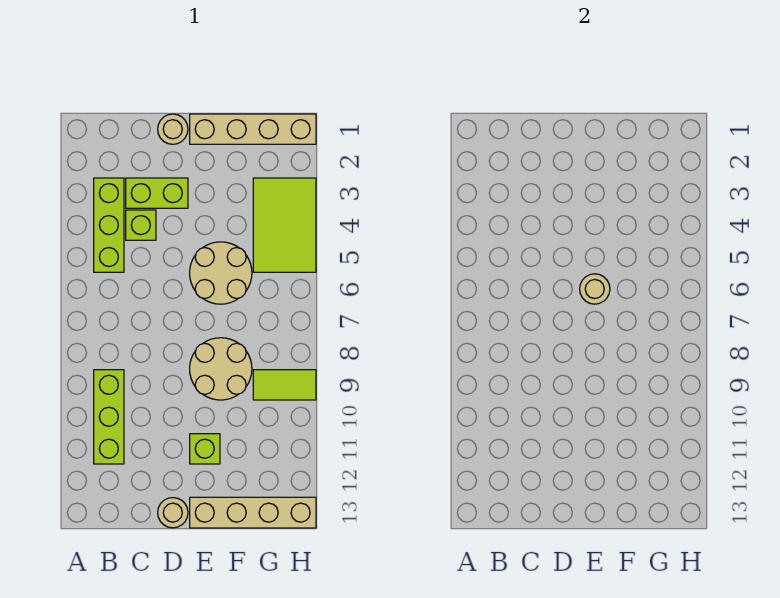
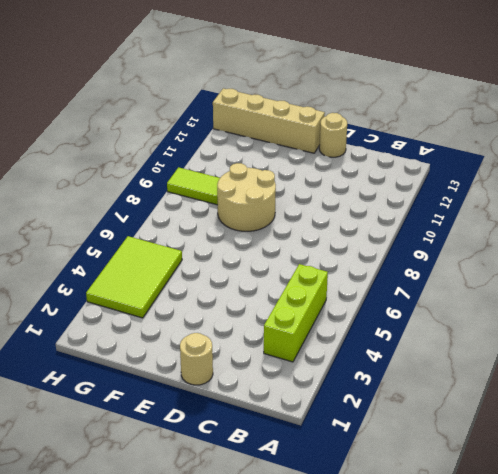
none -> lime 1x3 brick [94,370,124,464]
none -> lime 1x2 brick [126,178,188,208]
none -> lime 1x1 brick [126,210,156,240]

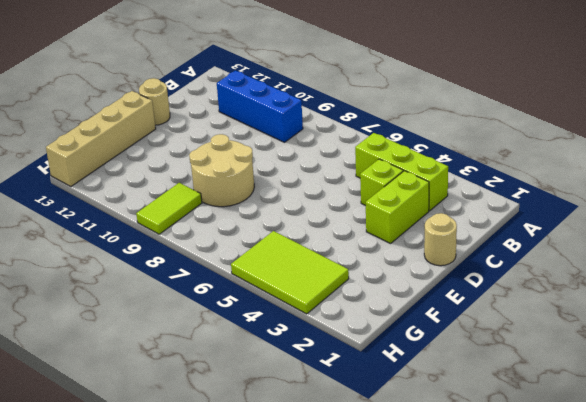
blue 1x3 brick [217,71,303,142] -> lime 1x3 brick [94,370,124,464]
none -> tan 1x4 brick [190,114,316,144]
none -> tan 2x2 round brick [190,242,252,304]
none -> lime 1x1 brick [190,434,220,464]

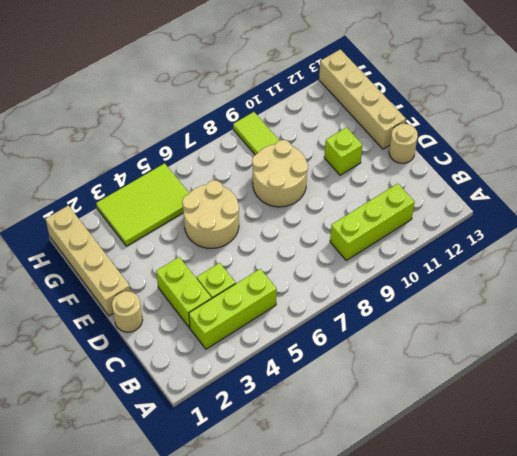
none -> tan 1x1 round brick [580,274,610,304]

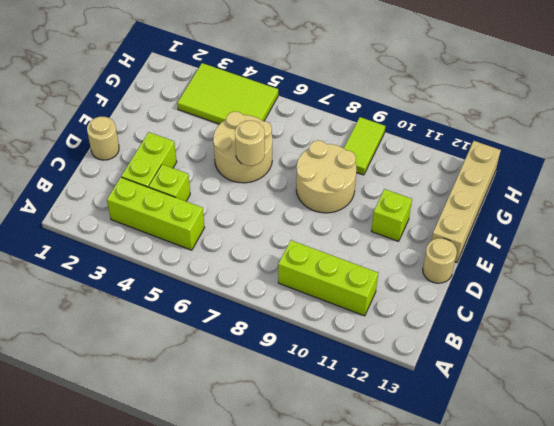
none -> tan 1x4 brick [190,114,316,144]

